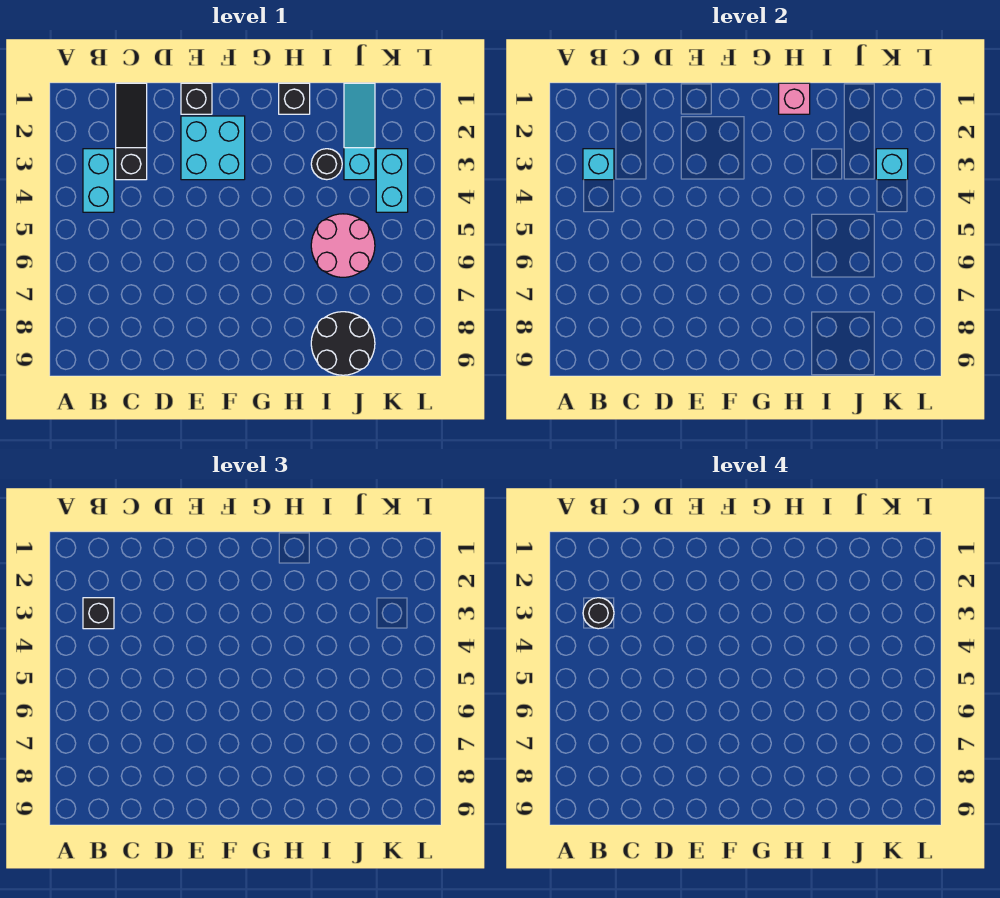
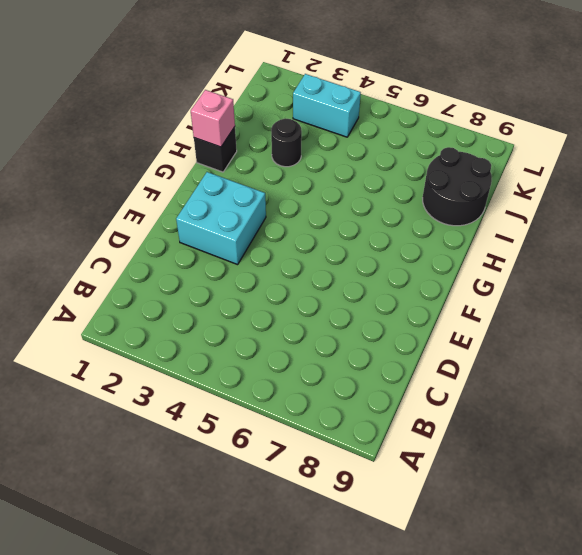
none -> cyan 1x2 brick [83,149,114,212]
none -> black 1x3 slope [116,83,147,180]
none -> black 1x1 brick [181,83,212,114]

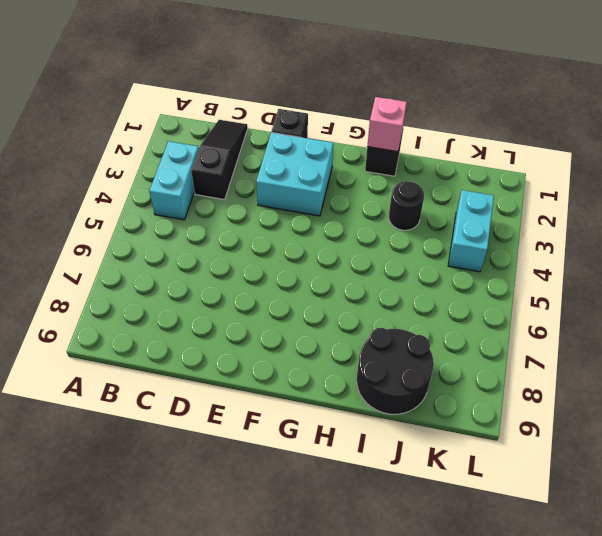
none -> pink 2x2 round brick [311,214,375,277]
none -> cyan 1x3 slope [344,83,375,180]
none -> cyan 1x1 brick [583,149,614,180]

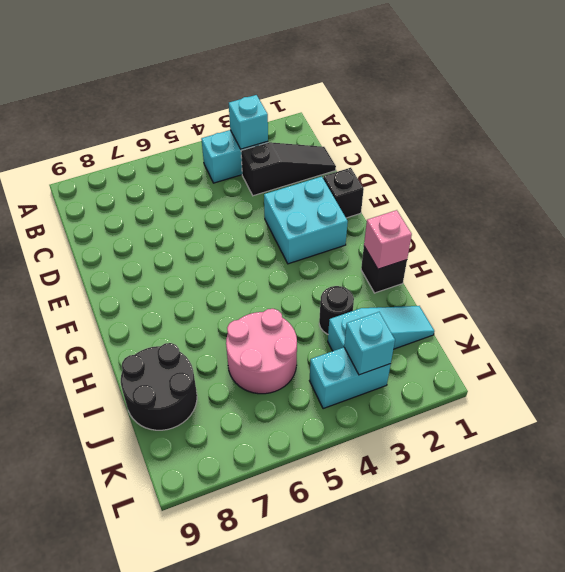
none -> black 1x1 brick [83,598,114,629]
none -> black 1x1 round brick [583,598,614,629]

